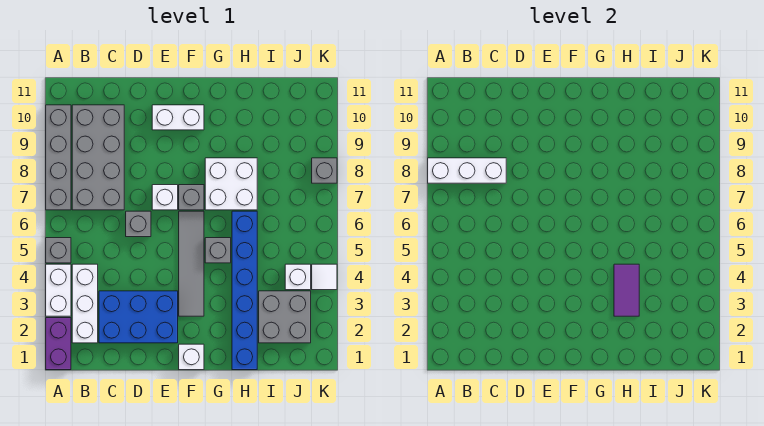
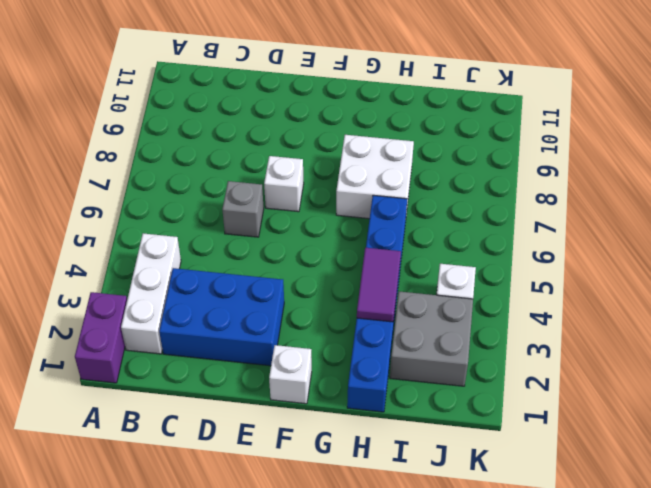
none -> white 1x2 brick [46,264,71,316]
none -> grey 1x1 brick [46,238,71,263]
none -> grey 1x4 brick [46,105,71,210]

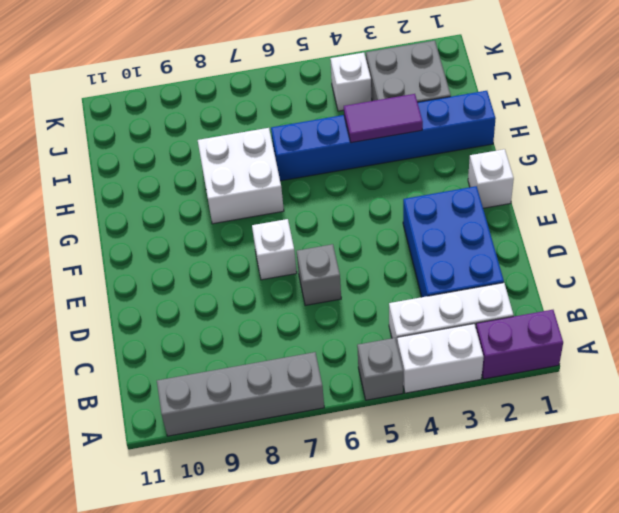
none -> grey 2x4 brick [72,105,124,210]
none -> white 1x2 brick [152,105,204,130]
none -> grey 1x4 tile [179,211,204,316]

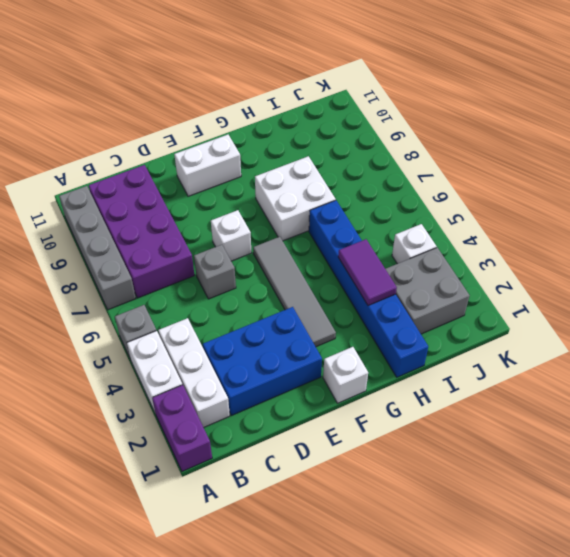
purple 2x4 brick [89,165,194,298] -> grey 2x4 brick [72,105,124,210]
none -> grey 1x1 brick [179,185,204,210]
none -> grey 1x1 brick [205,238,231,263]
none -> white 1x1 tile [312,264,337,290]

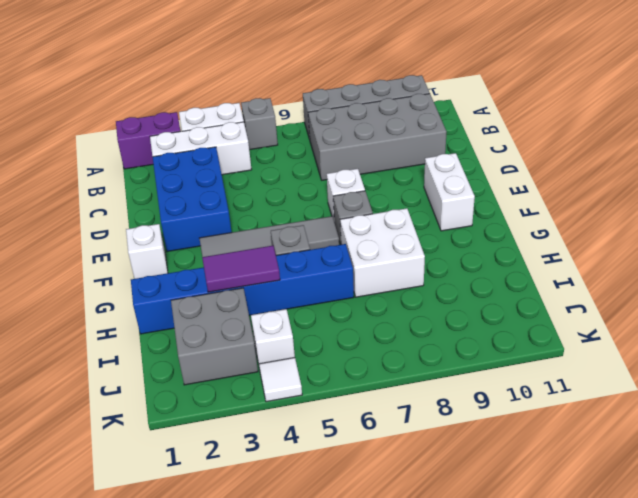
none -> grey 1x1 brick [126,211,151,237]
none -> grey 1x1 brick [312,158,337,183]
none -> white 1x3 brick [428,158,506,183]

